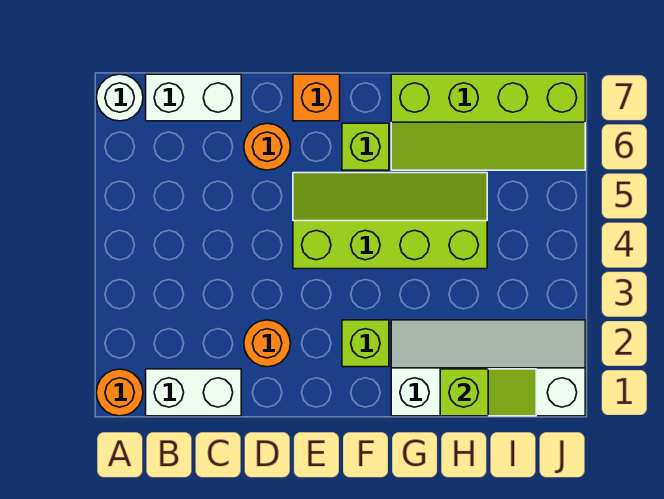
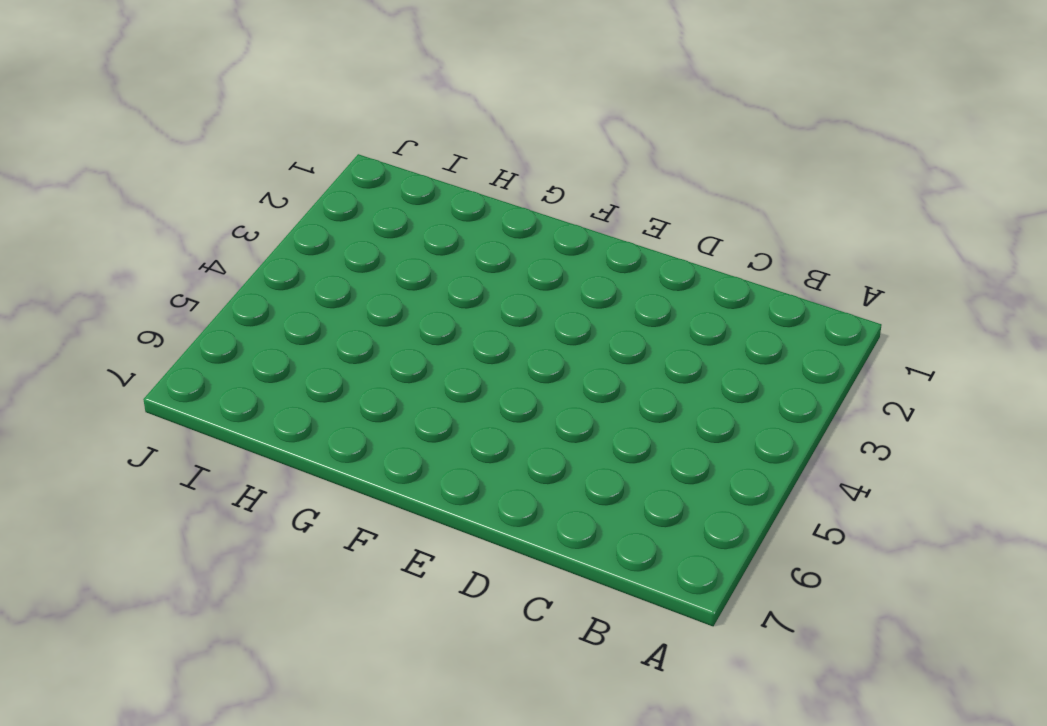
none -> orange 1x1 round brick [96,369,143,416]
none -> white 1x1 round brick [96,74,143,121]
none -> white 1x2 brick [146,369,241,416]

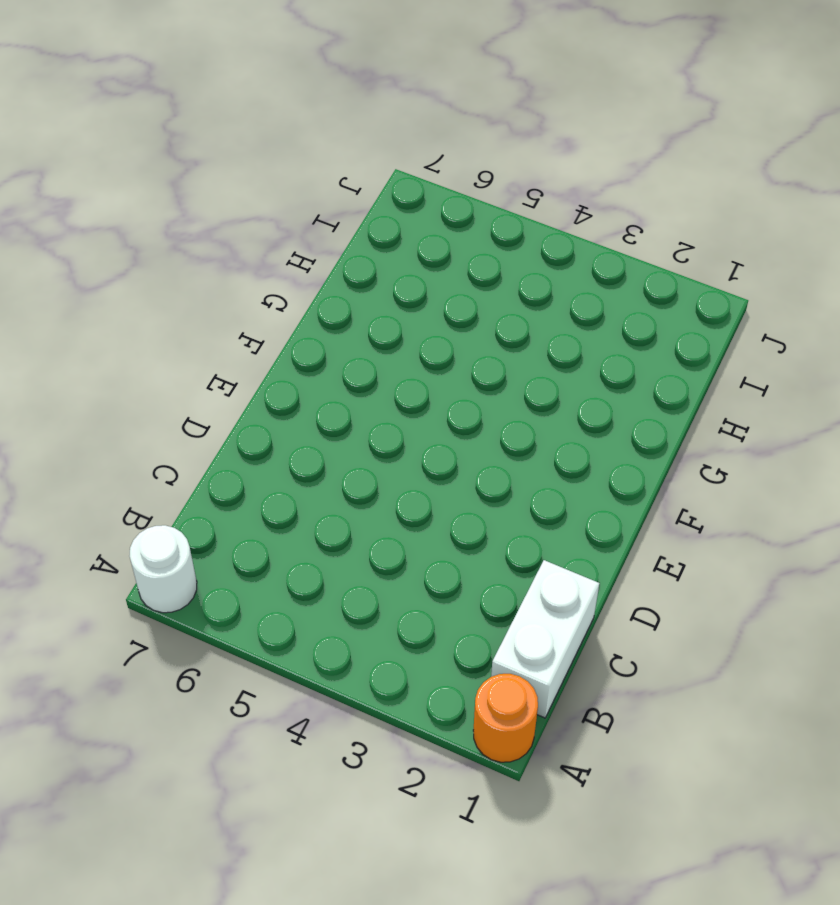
none -> white 1x2 brick [146,74,241,121]
none -> orange 1x1 round brick [244,320,291,367]
none -> orange 1x1 round brick [244,123,291,170]

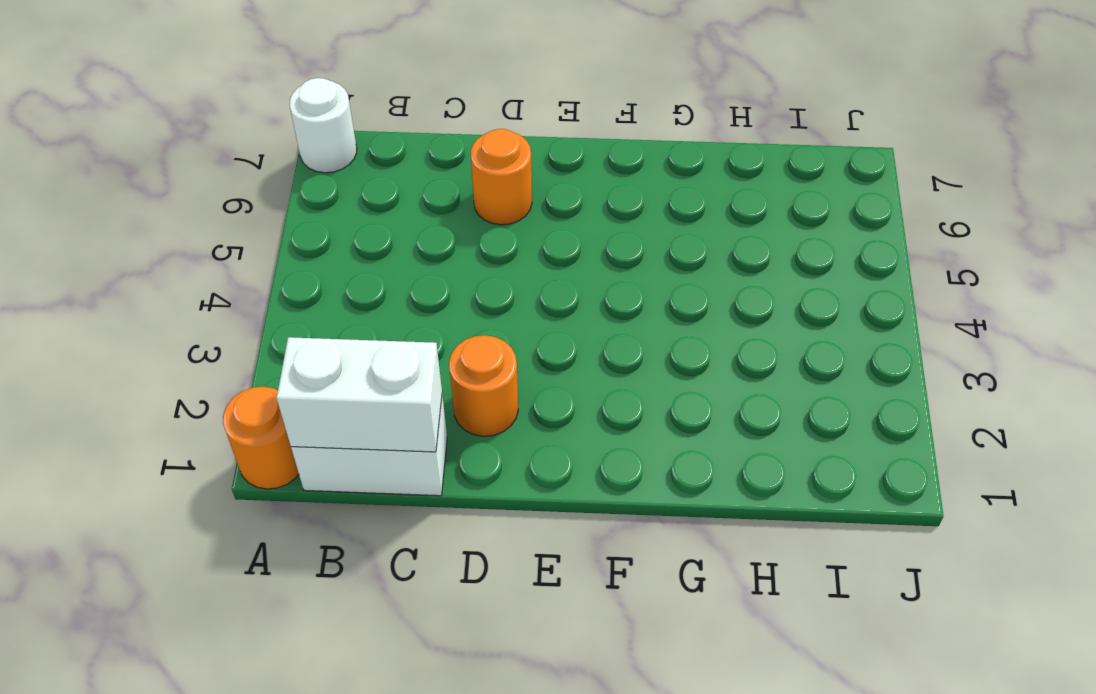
white 1x2 brick [277,337,442,452] -> white 1x2 brick moved to [146,74,241,121]
none -> lime 2x4 slope [293,173,487,269]
none -> orange 1x1 brick [293,74,340,121]
none -> lime 1x1 brick [342,320,389,367]

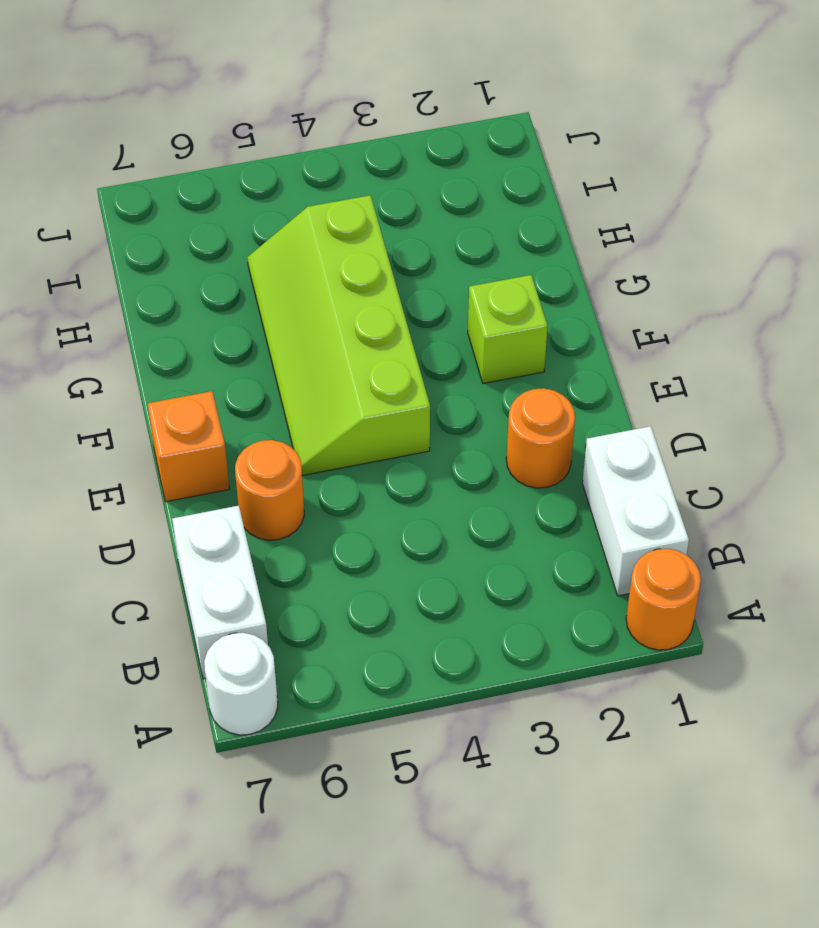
none -> lime 1x1 brick [342,123,389,170]
none -> white 2x4 slope [391,320,585,416]
none -> lime 2x4 slope [391,74,585,170]

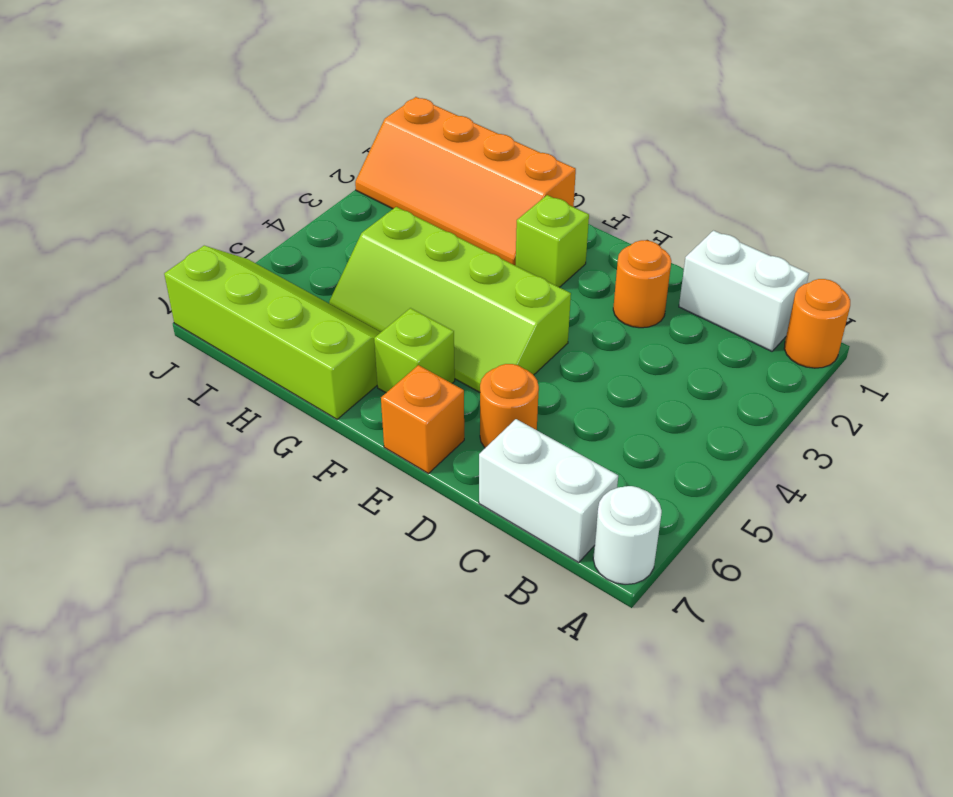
orange 2x4 slope [355,97,576,266] -> white 2x4 slope [391,320,585,416]
none -> lime 1x2 slope [440,369,536,416]

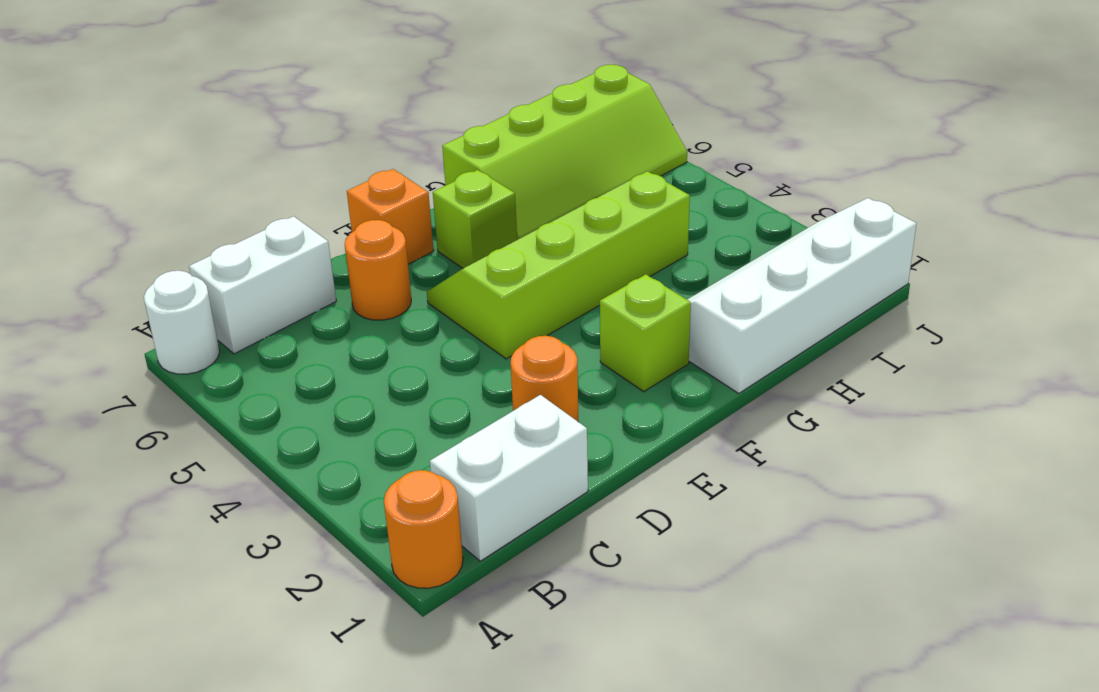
none -> lime 1x2 slope [440,369,536,416]

